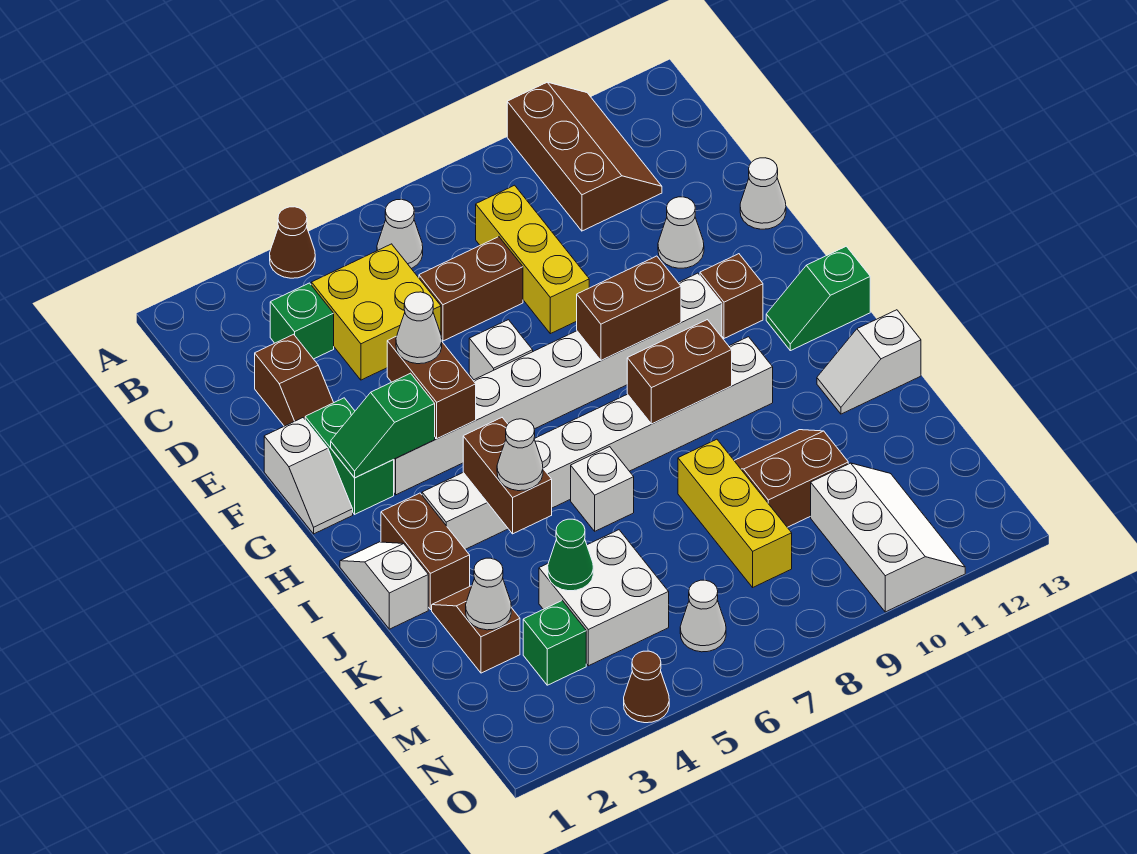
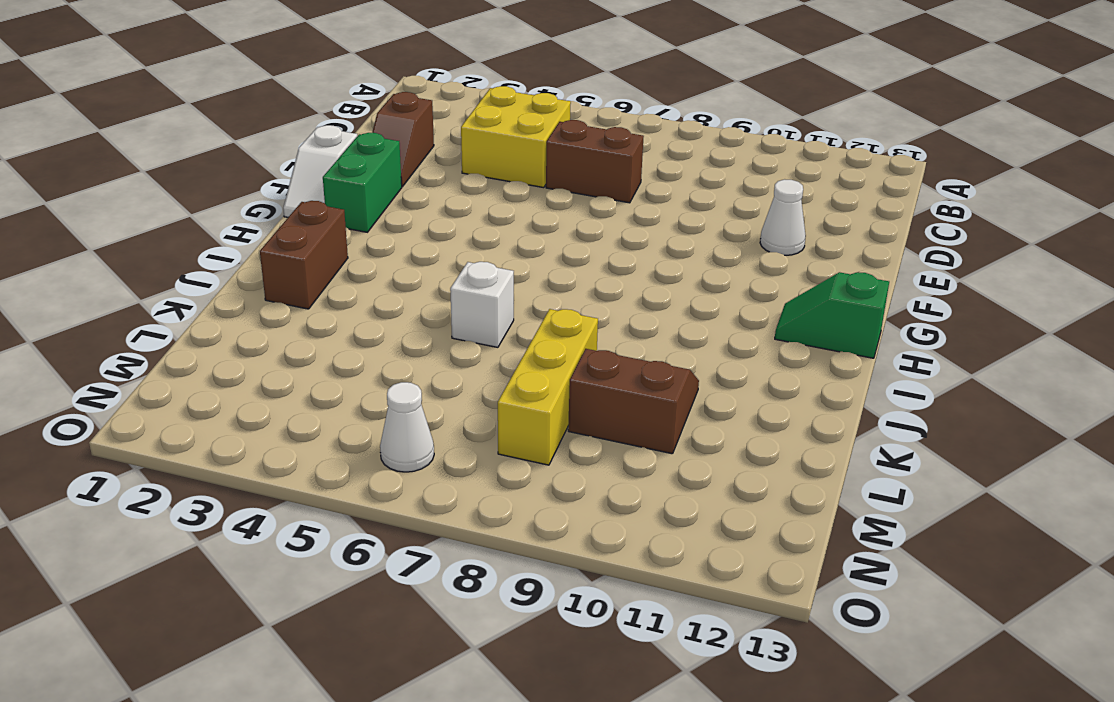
none -> brown 1x1 cone [270,207,315,278]
none -> brown 2x3 slope [507,82,662,231]
none -> white 1x1 cone [377,199,423,269]
none -> green 1x1 brick [270,283,334,359]

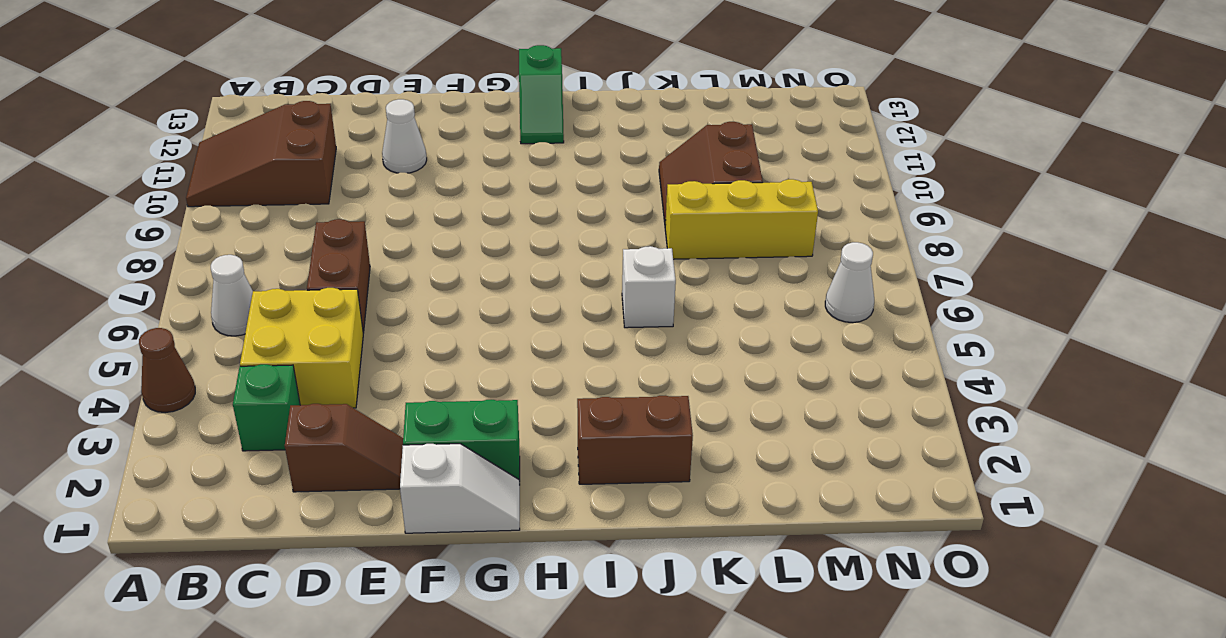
brown 2x3 slope [186,101,336,207] -> brown 2x3 slope turned to [507,82,662,231]
none -> yellow 1x3 brick [476,185,589,334]
none -> white 1x1 cone [740,158,786,229]
none -> white 1x1 brick [469,320,533,380]
none -> white 1x8 brick [394,273,722,495]

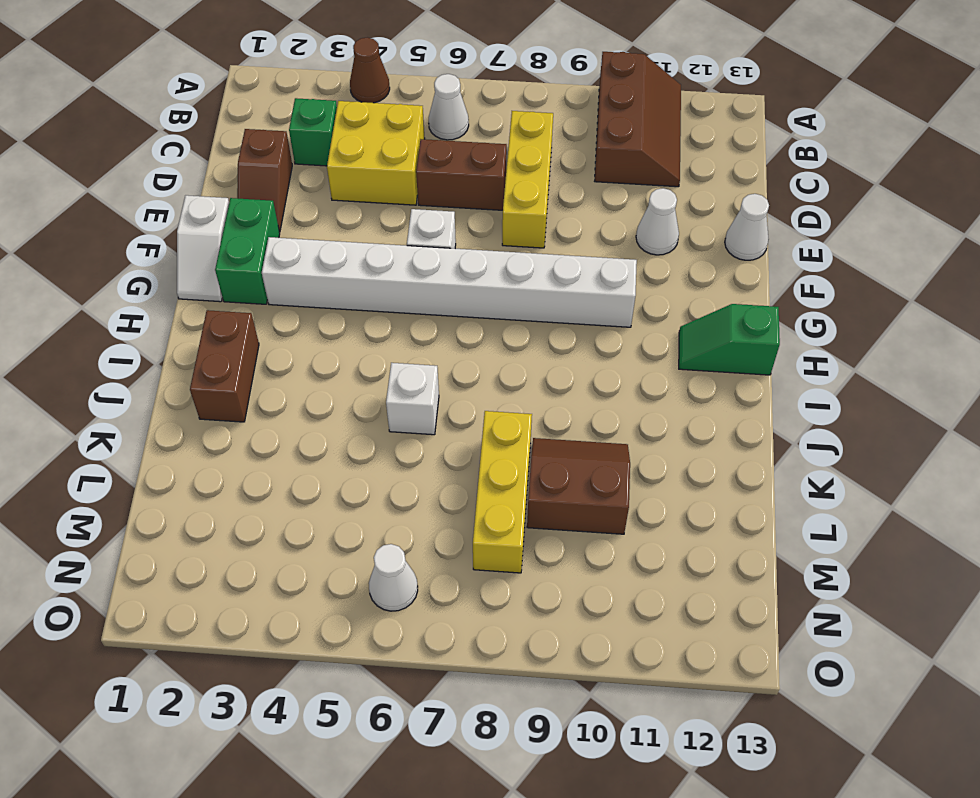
none -> brown 1x1 brick [700,254,763,338]
none -> white 1x2 slope [340,542,428,629]
none -> white 1x8 brick [422,337,773,549]
none -> white 1x2 slope [817,310,921,414]

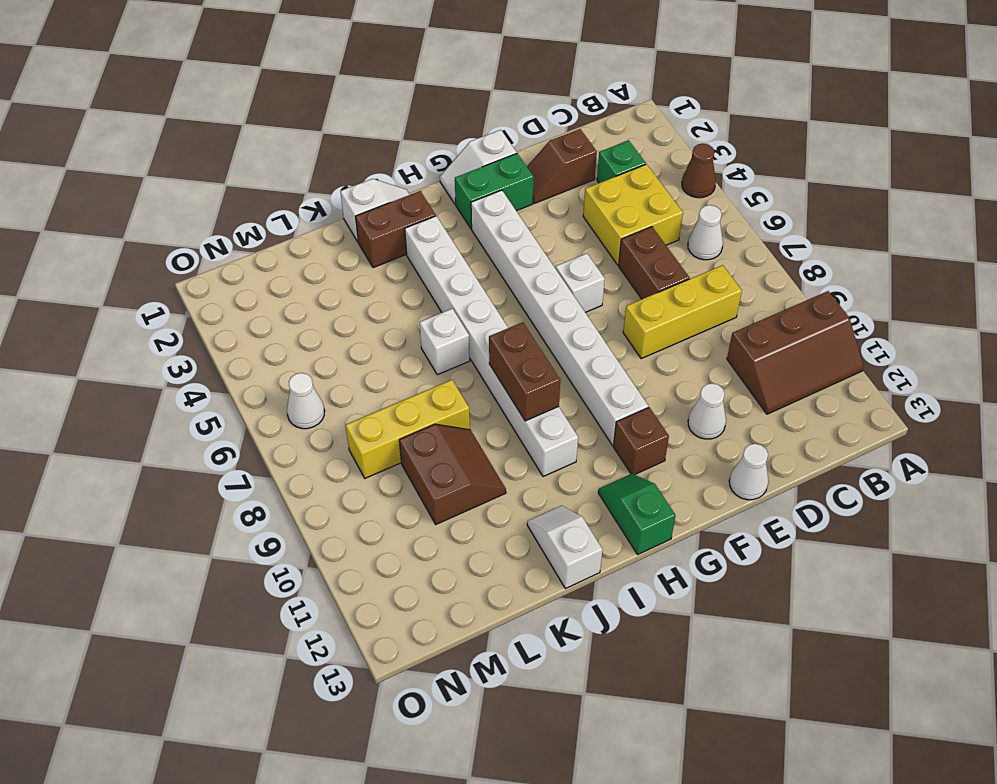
none -> brown 1x2 slope [432,586,520,673]
none -> white 2x2 brick [539,530,669,666]
none -> green 1x1 brick [523,601,586,685]
none -> white 2x3 slope [811,463,965,612]

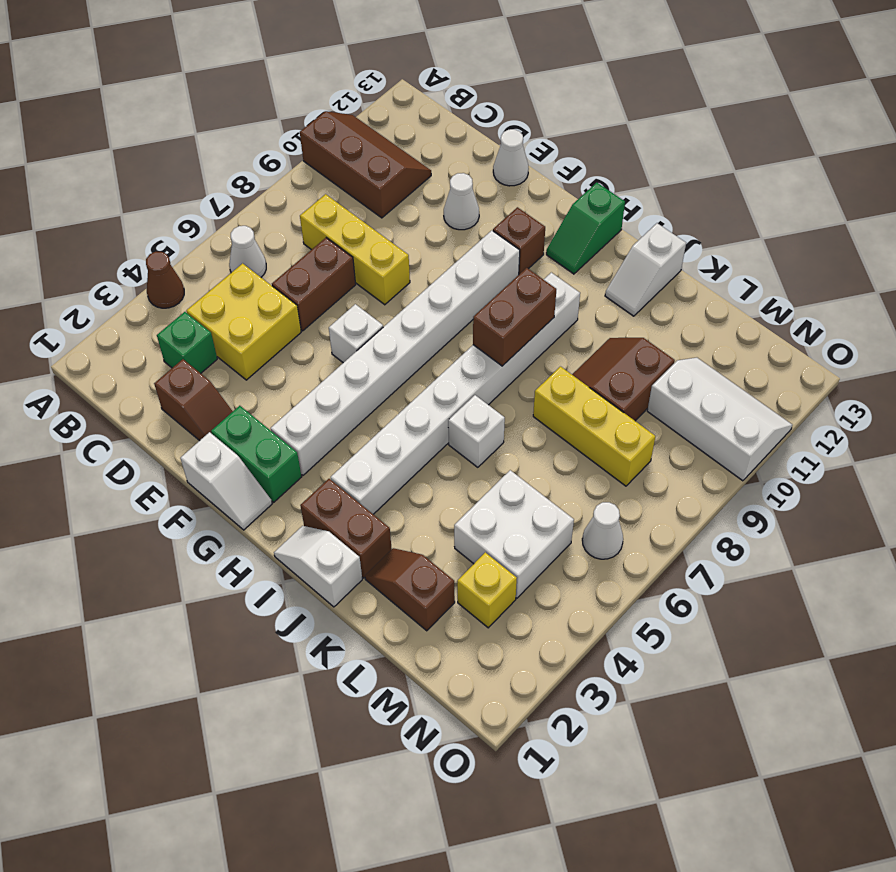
yellow 1x1 brick [457,552,517,628] -> green 1x1 brick [523,601,586,685]
none -> brown 1x1 cone [624,651,669,723]
none -> brown 1x2 brick [387,336,476,439]
none -> green 1x2 slope [331,373,435,478]
none -> brown 1x2 brick [577,256,681,361]

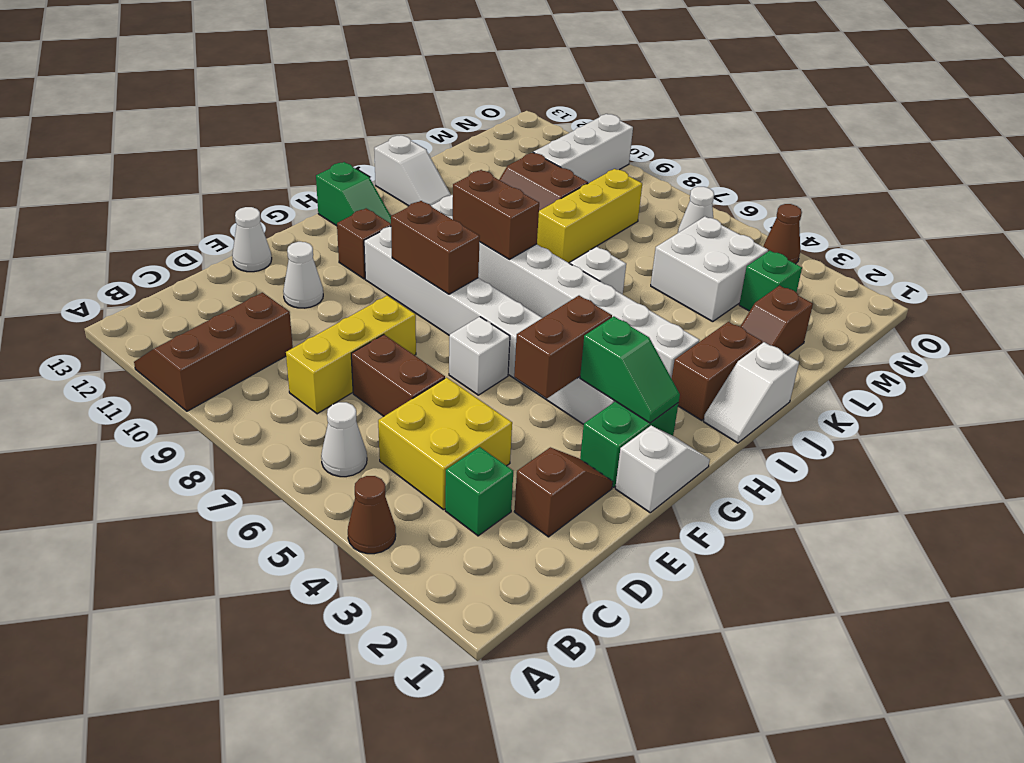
none -> brown 1x2 brick [463,418,552,534]
none -> white 1x1 cone [466,558,511,630]
none -> green 1x1 cone [548,519,593,591]
none -> white 1x1 cone [396,292,442,364]

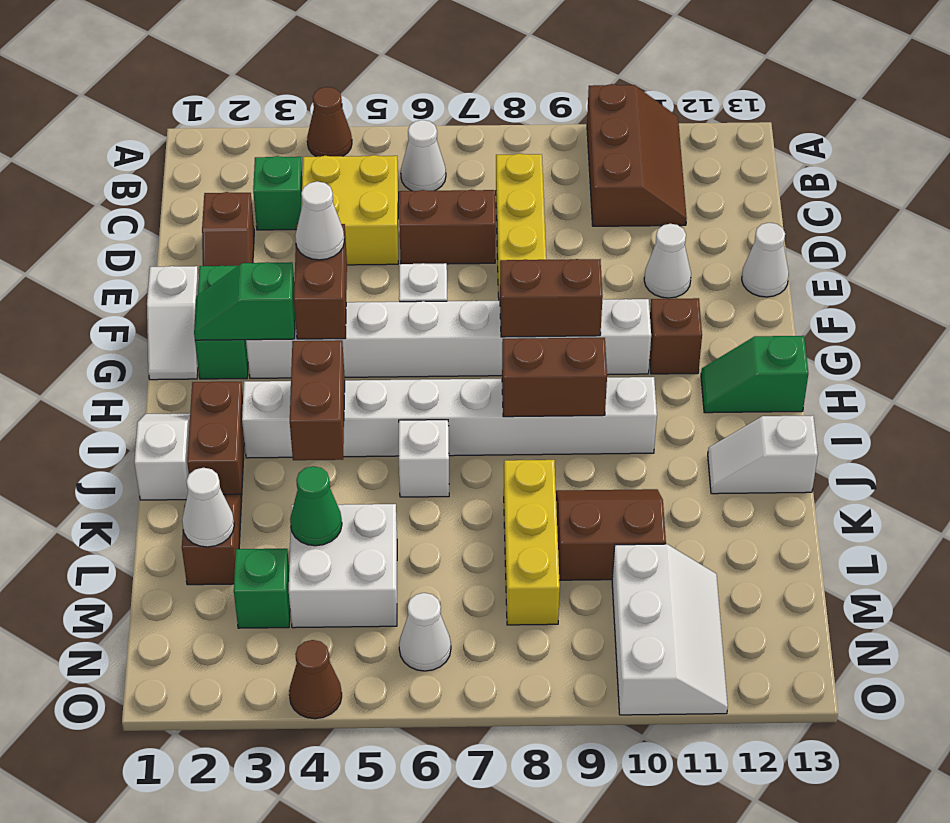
none -> white 1x1 cone [497,419,543,491]

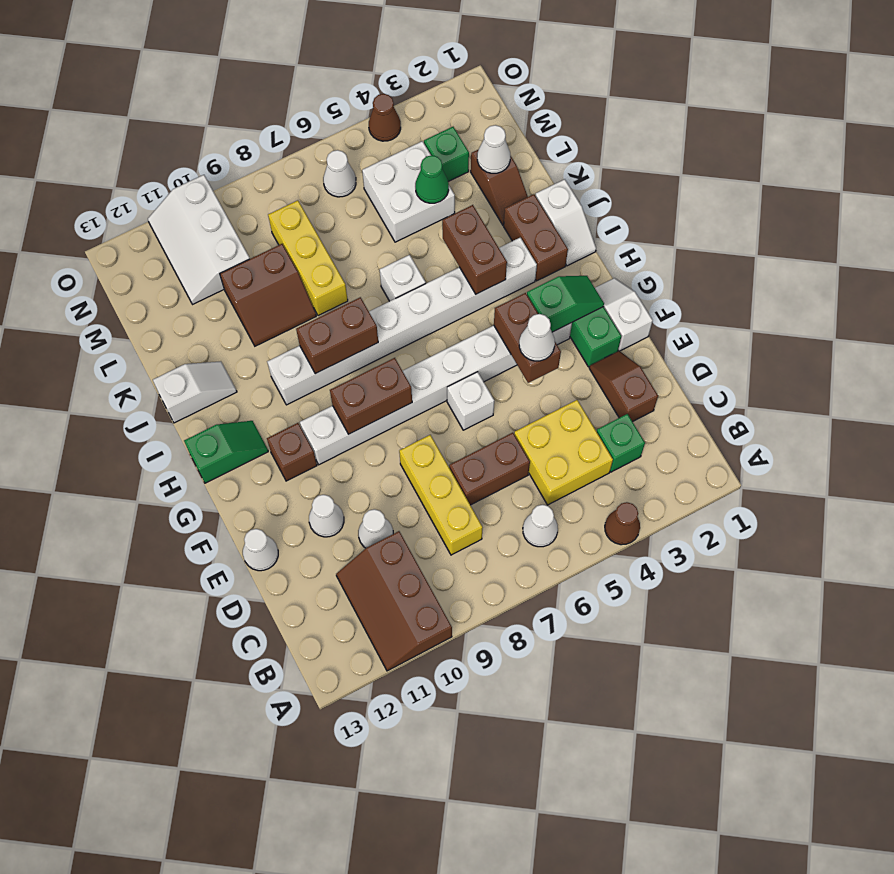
white 1x1 cone [358,509,393,548] -> white 1x1 cone moved to [497,419,543,491]

